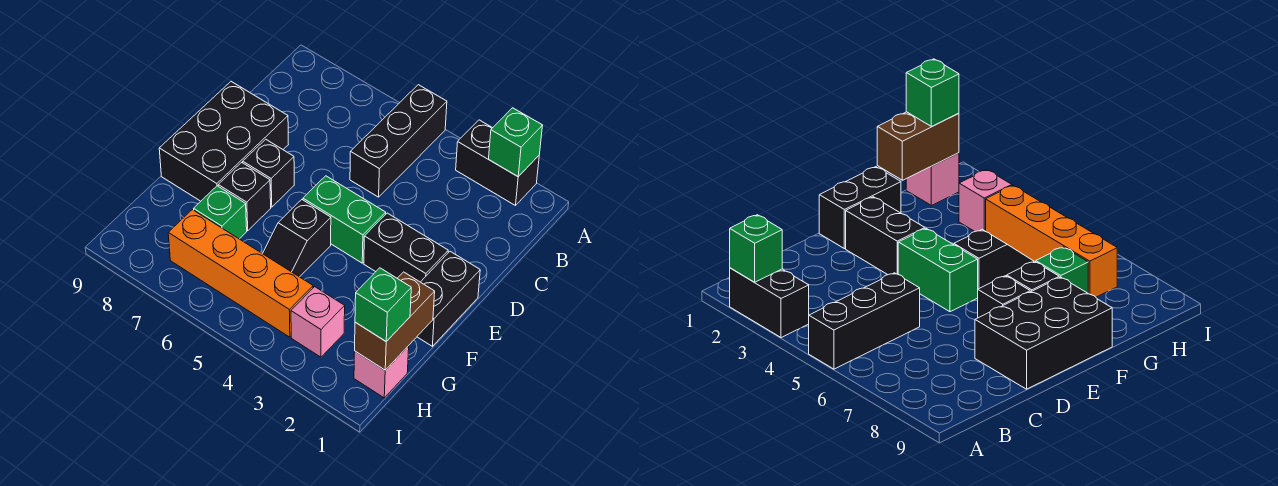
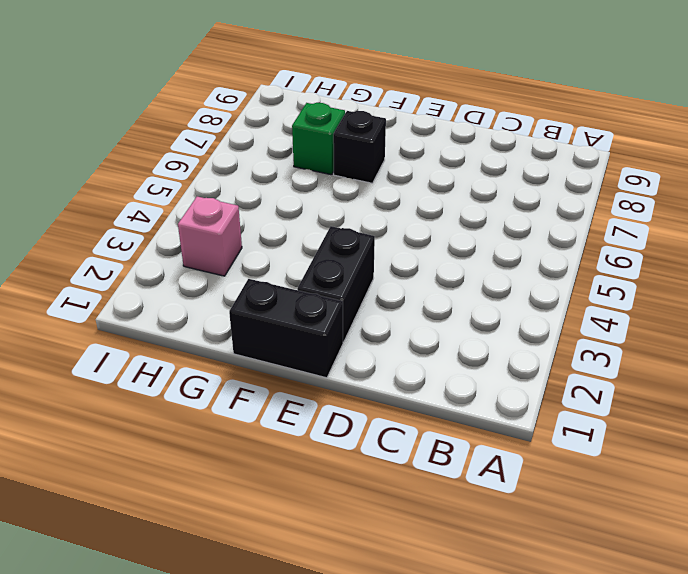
none -> black 1x2 brick [456,120,539,206]
none -> black 1x3 brick [350,85,447,197]
none -> black 2x3 brick [159,82,288,201]

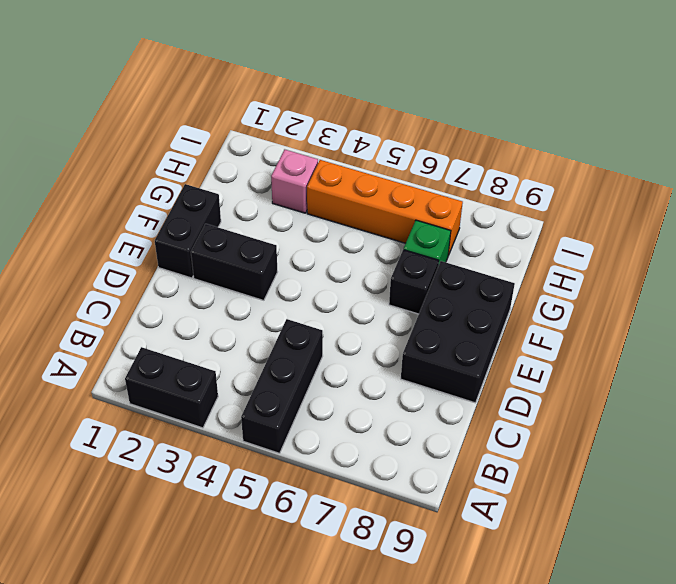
none -> green 1x2 brick [303,176,386,263]
none -> black 1x1 brick [243,139,294,207]
none -> black 1x2 slope [263,200,331,277]

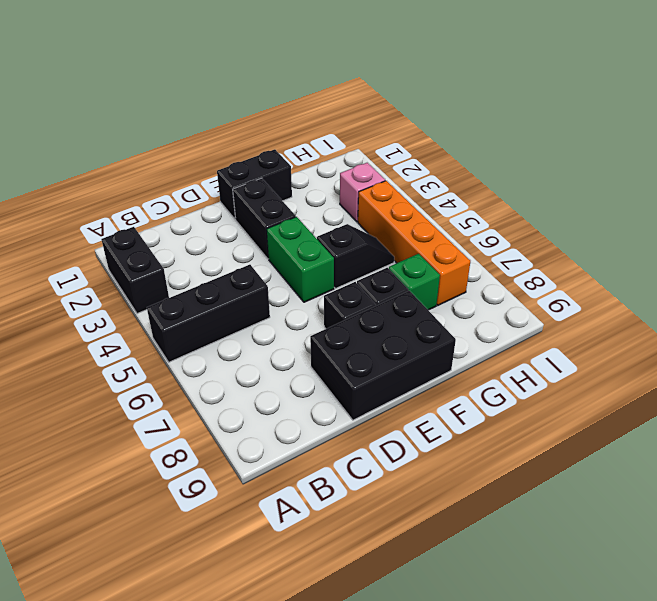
none -> pink 1x1 brick [354,346,409,398]
none -> green 1x1 brick [489,108,543,177]
none -> brown 1x2 brick [355,272,435,370]

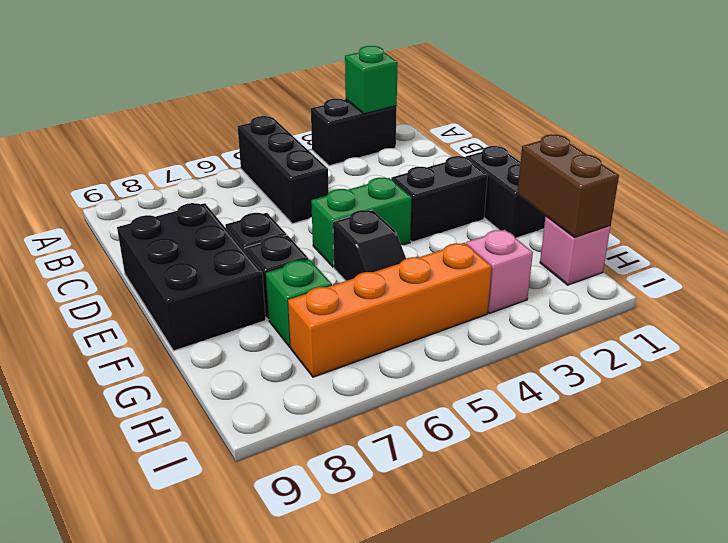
none -> green 1x1 brick [355,268,411,341]

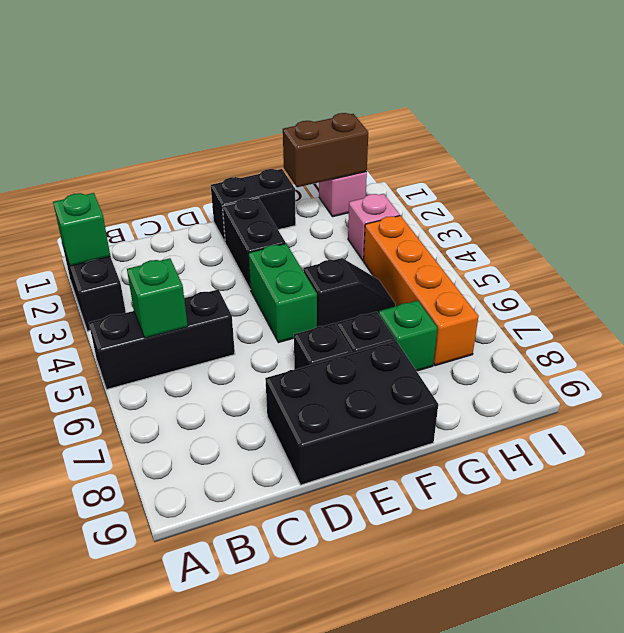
green 1x1 brick [127,258,188,338] -> green 1x1 brick moved to [355,268,411,341]

